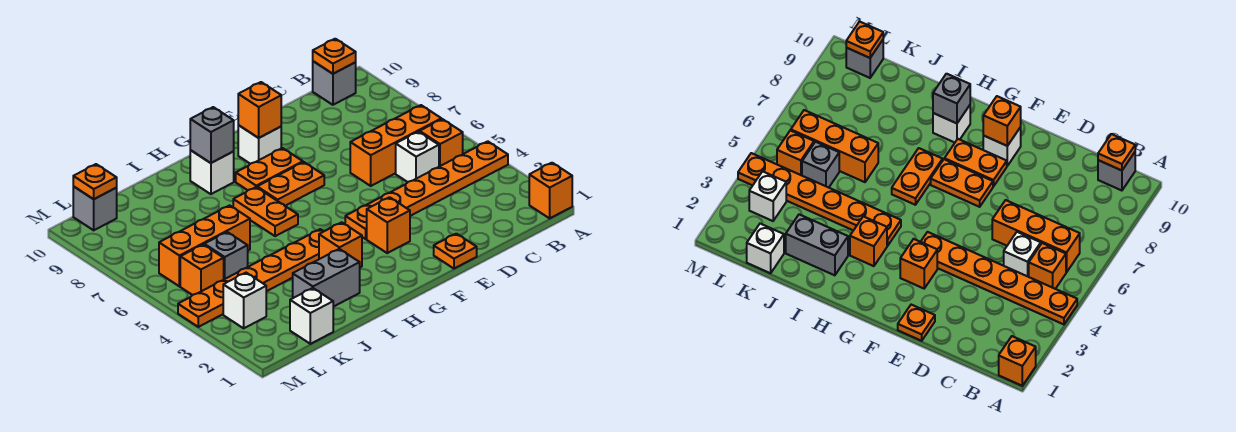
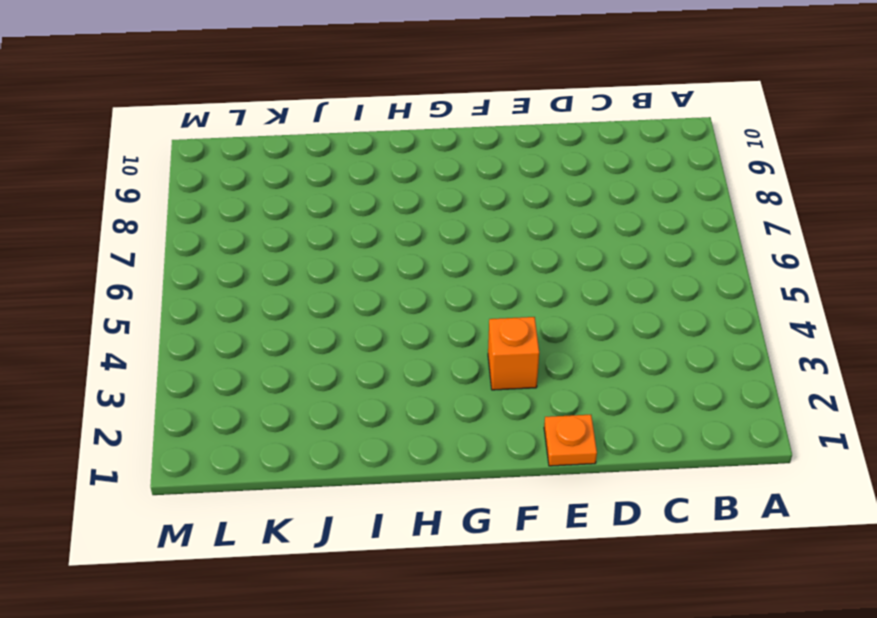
none -> orange 1x1 brick [529,163,572,218]
none -> orange 1x6 plate [345,141,508,239]
none -> orange 1x1 brick [420,119,463,167]

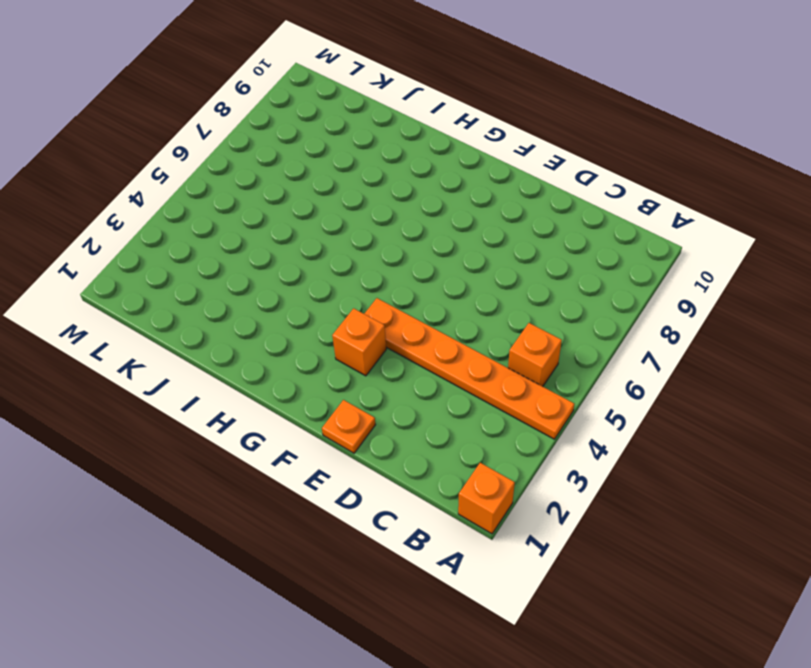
none -> orange 1x3 brick [350,105,441,186]
none -> grey 1x1 brick [313,61,356,105]
none -> white 1x1 brick [396,132,439,182]

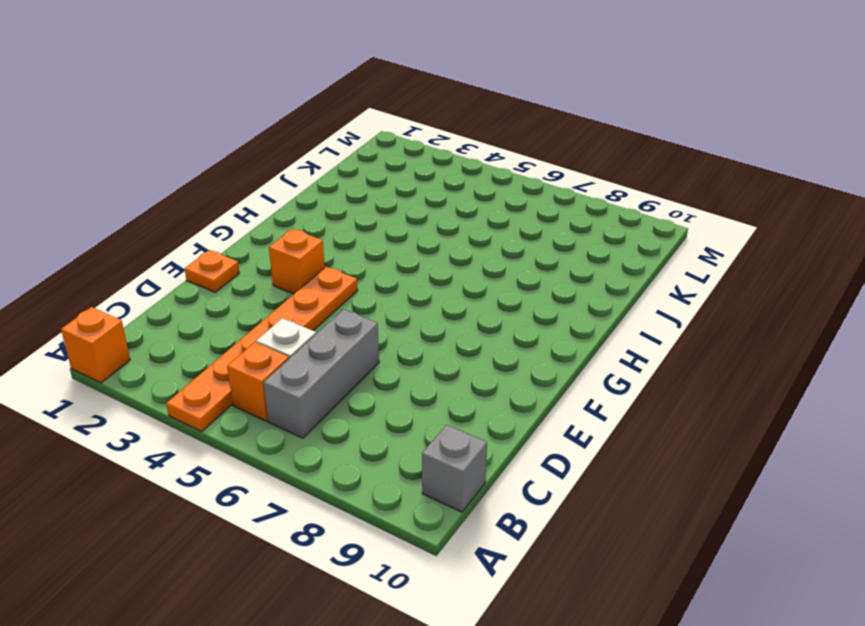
grey 1x3 brick [263,309,379,438] -> orange 1x3 brick [350,105,441,186]
none -> orange 1x2 plate [257,162,324,206]
none -> orange 1x2 plate [236,148,303,190]
none -> white 1x1 brick [238,125,281,164]

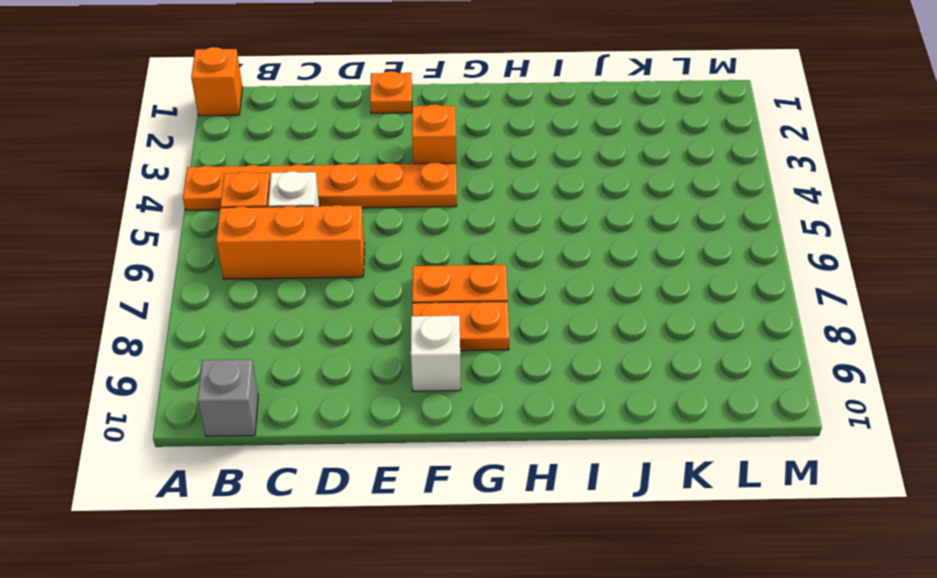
none -> orange 1x1 brick [319,222,362,267]
none -> orange 1x6 plate [178,229,324,327]
none -> orange 1x2 plate [233,187,298,236]

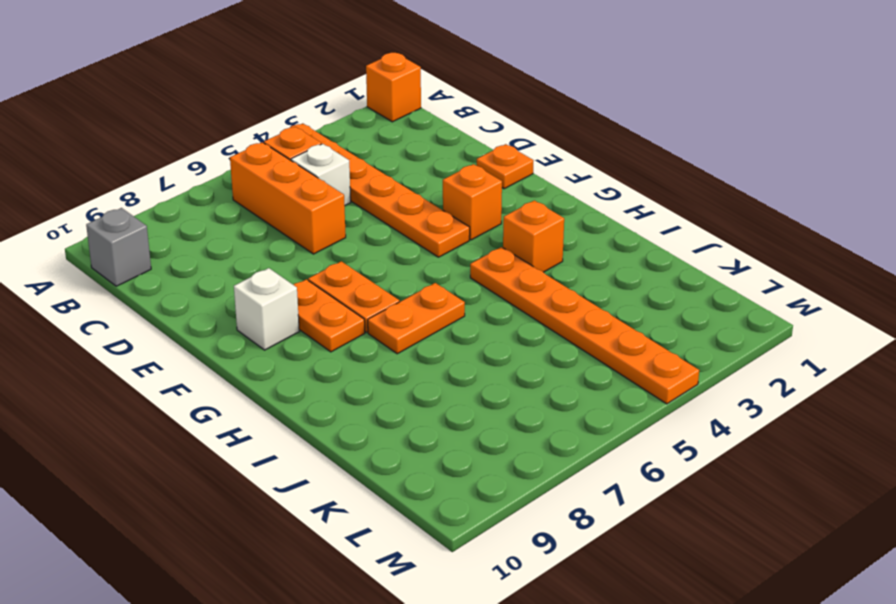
none -> white 1x1 brick [190,150,234,194]
none -> grey 1x2 brick [293,249,360,307]
none -> orange 1x3 brick [159,205,250,286]

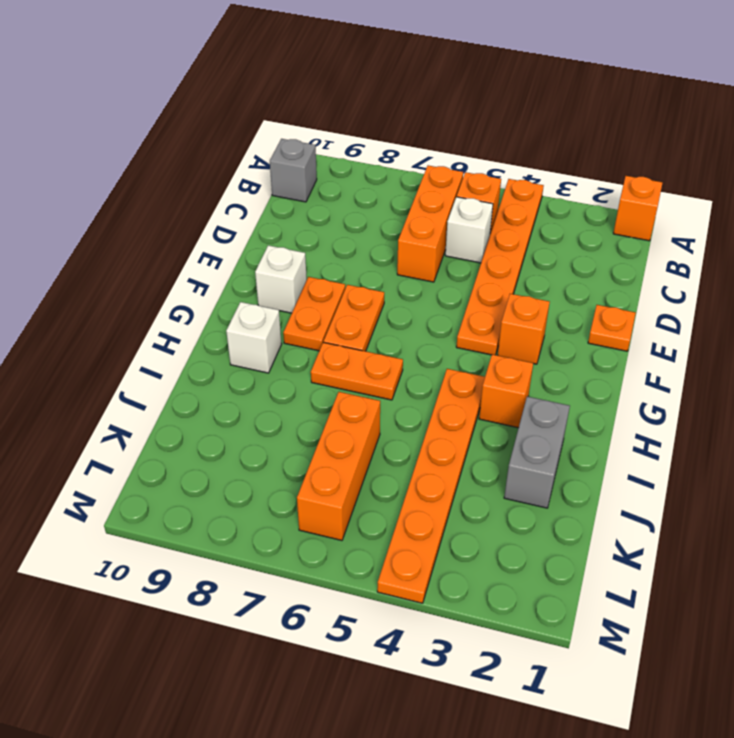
none -> white 1x1 brick [290,288,333,344]
none -> grey 1x1 brick [204,232,248,279]
none -> white 1x1 brick [223,273,266,328]

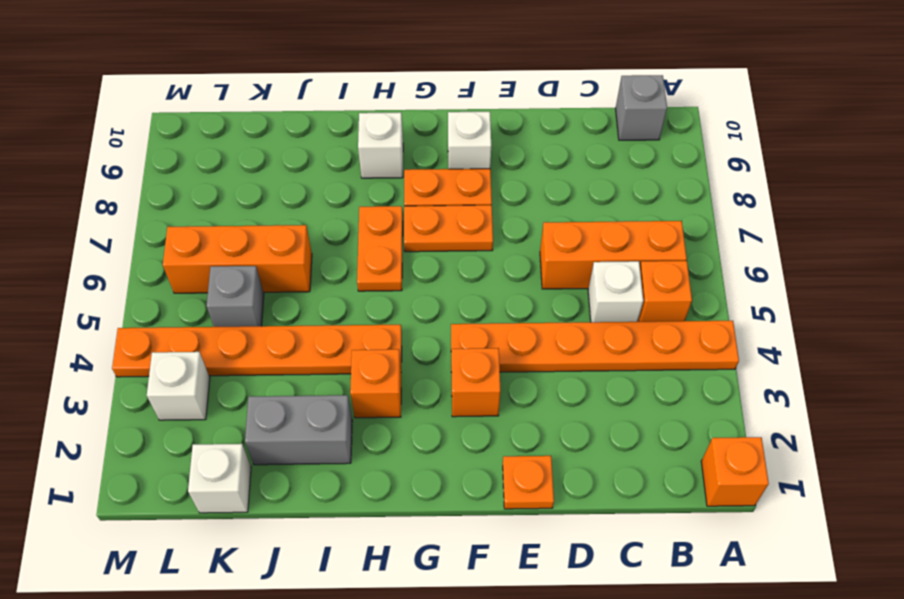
none -> orange 1x1 brick [180,245,224,295]
none -> grey 1x1 brick [73,187,117,230]
none -> orange 1x1 plate [313,39,356,74]

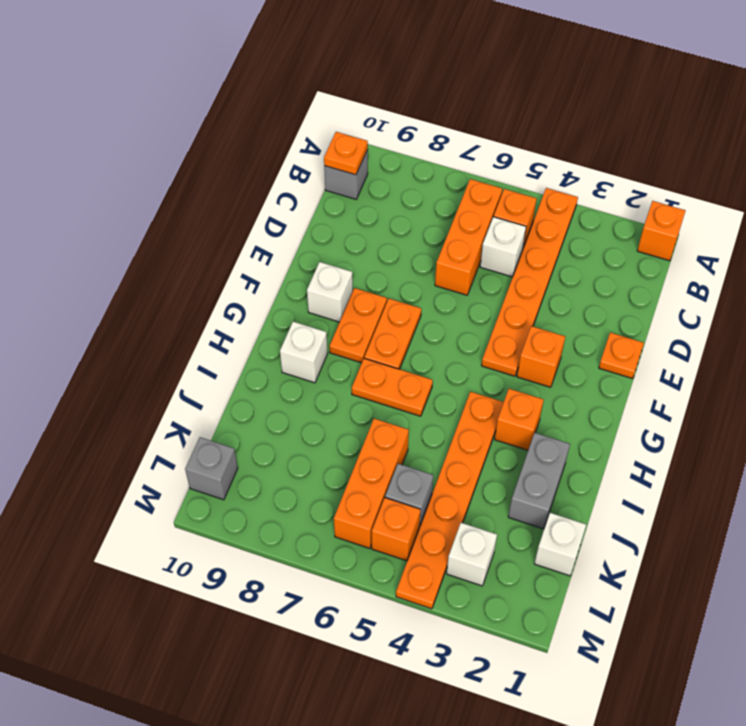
none -> orange 1x1 brick [238,82,282,138]
none -> grey 1x1 brick [190,107,234,163]
none -> orange 1x1 plate [73,164,117,199]

